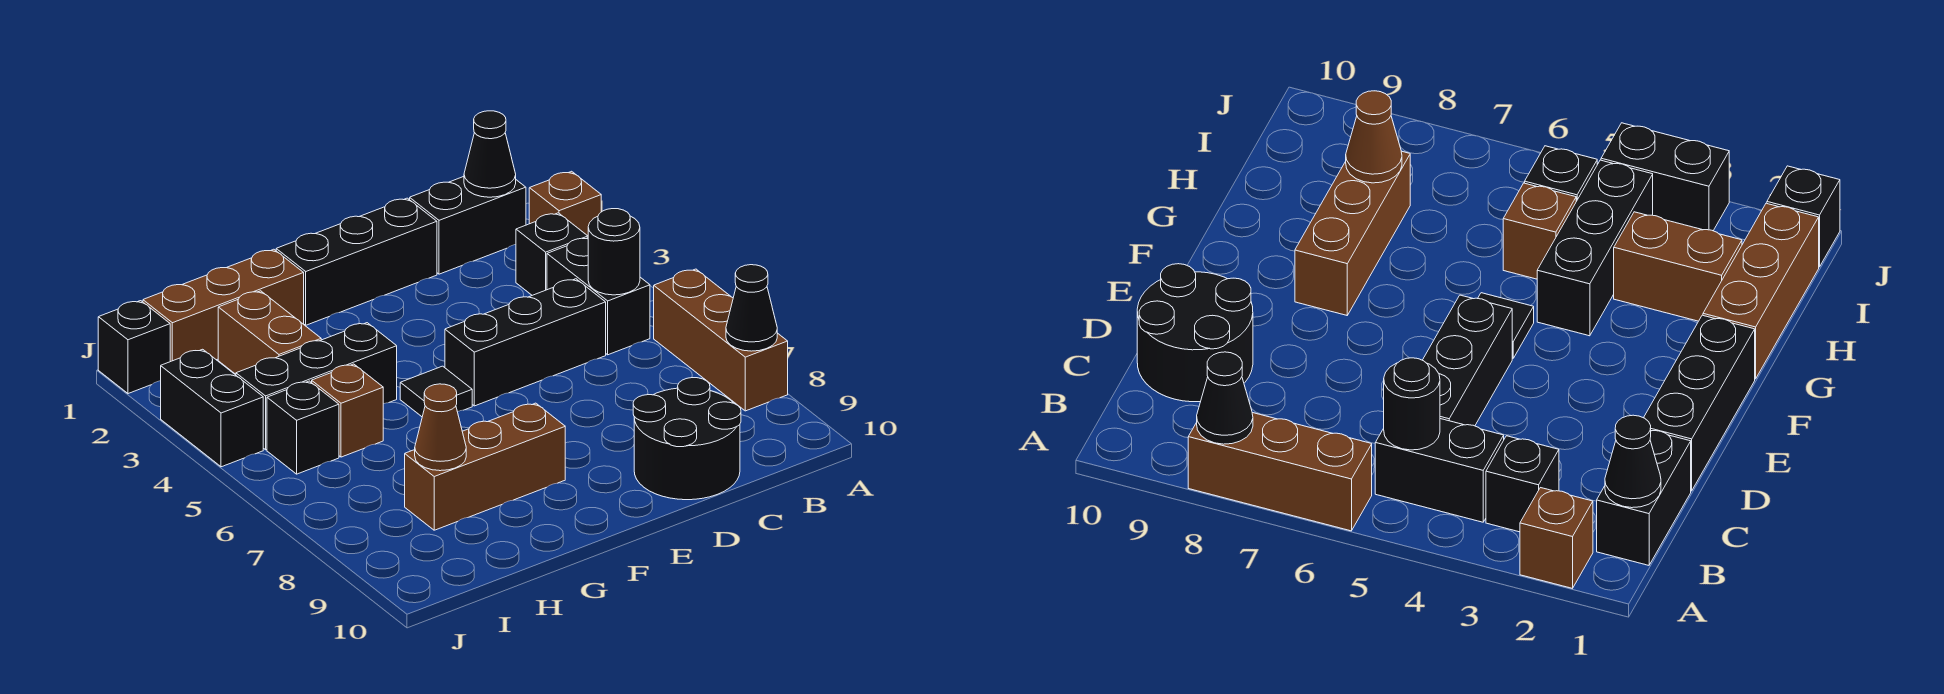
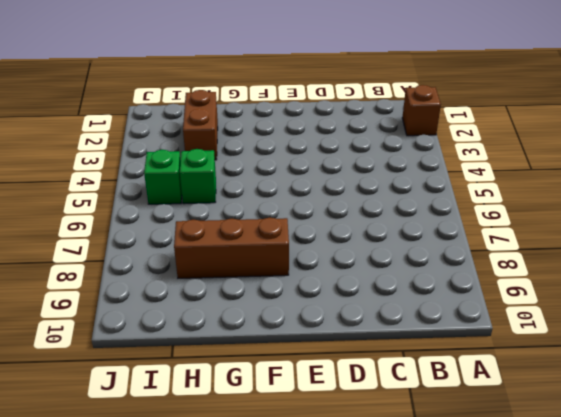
green 1x1 brick [180,149,216,204] -> brown 1x1 brick [312,364,383,457]
green 1x1 brick [144,150,182,204] -> black 1x1 brick [267,381,339,474]
none -> brown 1x3 brick [654,269,788,411]
none -> black 1x2 brick [410,177,526,274]
none -> black 1x1 brick [516,213,588,295]

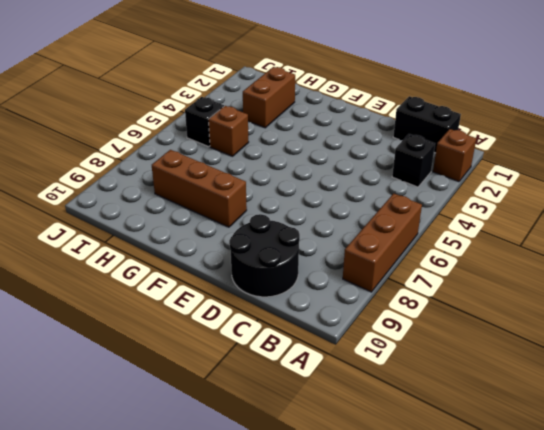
none -> black 1x2 brick [547,238,650,355]
none -> black 1x3 brick [445,279,606,406]
none -> black 1x3 brick [276,198,437,325]

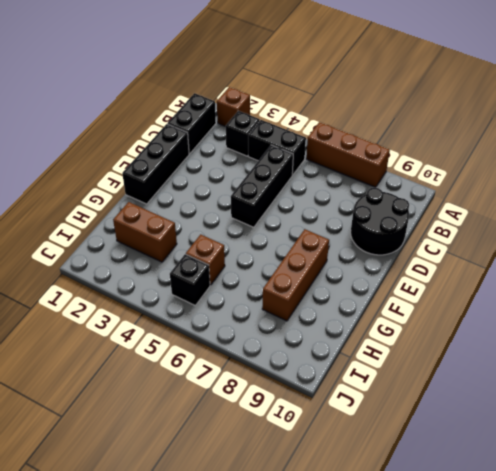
none -> black 1x1 tile [400,366,472,417]
none -> brown 1x3 brick [143,249,304,362]
none -> black 1x3 brick [236,323,397,450]

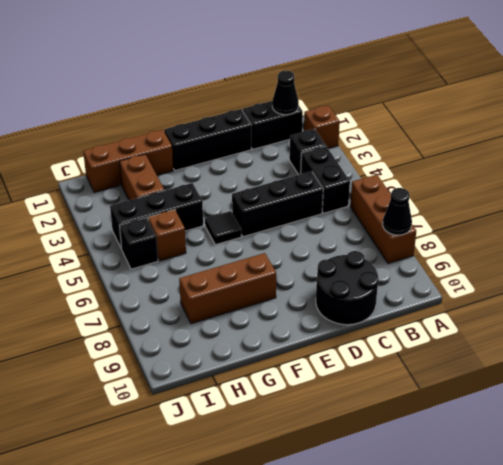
none -> black 1x1 brick [98,301,170,394]
none -> black 1x2 brick [161,349,263,467]
none -> black 1x1 round brick [588,209,640,295]

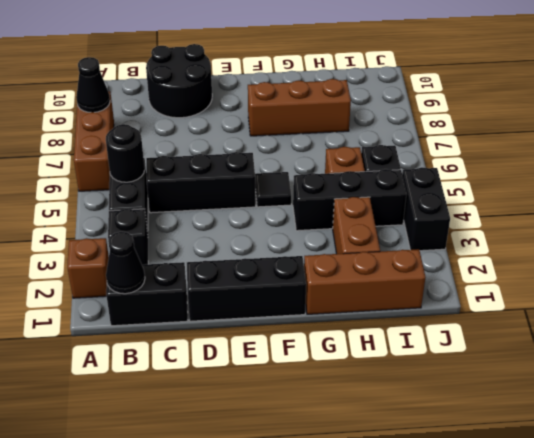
none -> black 1x1 brick [98,301,170,394]
none -> brown 1x1 cone [415,384,466,471]

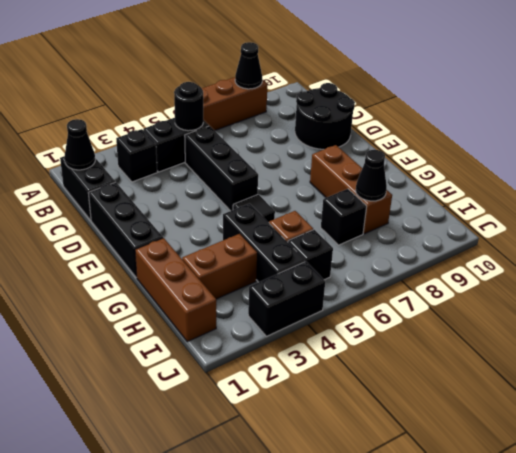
black 1x1 brick [321,189,367,245] -> black 1x1 brick moved to [98,301,170,394]
black 1x1 cone [356,150,387,201] -> brown 1x1 cone [415,384,466,471]
none -> brown 1x1 brick [529,171,601,236]

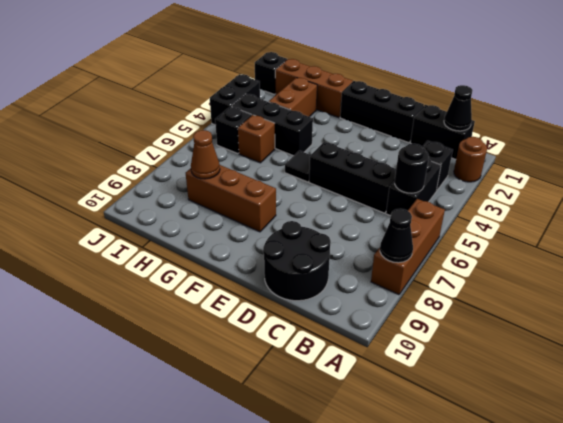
brown 1x1 round brick [454,137,487,182] -> brown 1x1 brick [529,171,601,236]

